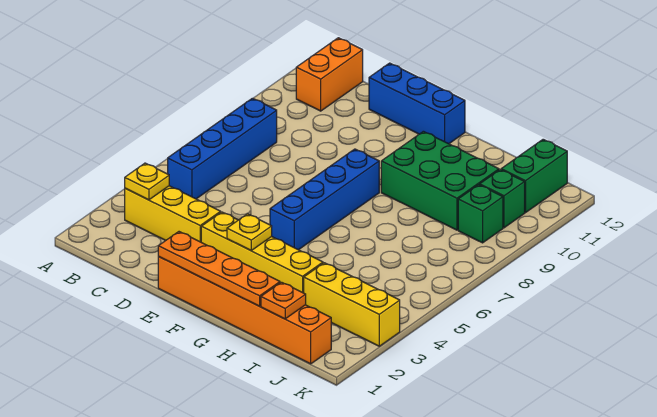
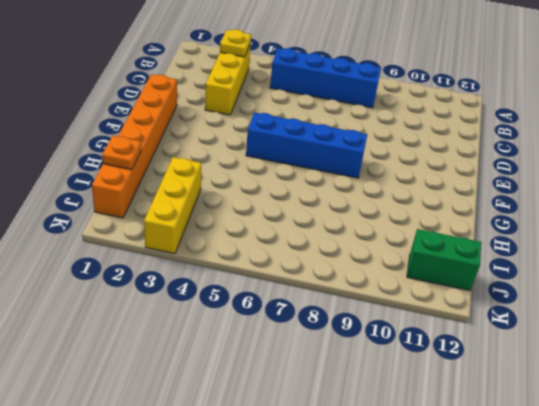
none -> orange 1x2 brick [296,38,363,111]
none -> blue 1x3 brick [369,63,465,144]
none -> yellow 1x4 brick [201,212,323,293]

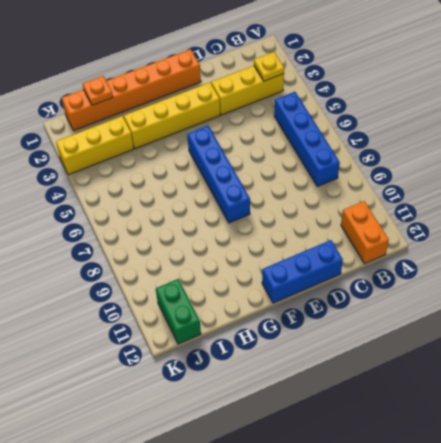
none -> green 2x3 brick [381,131,499,230]
none -> green 1x1 brick [458,185,503,243]
none -> green 1x1 brick [480,170,525,228]

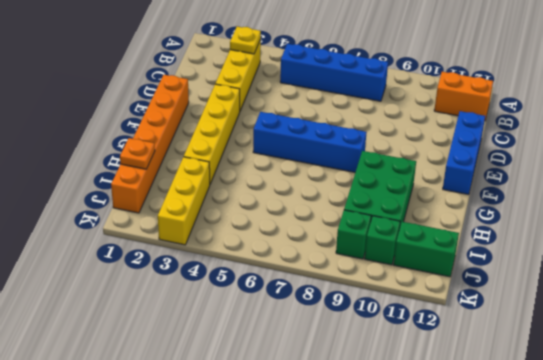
none -> orange 1x4 plate [158,232,280,306]
none -> yellow 1x1 plate [227,214,272,250]

